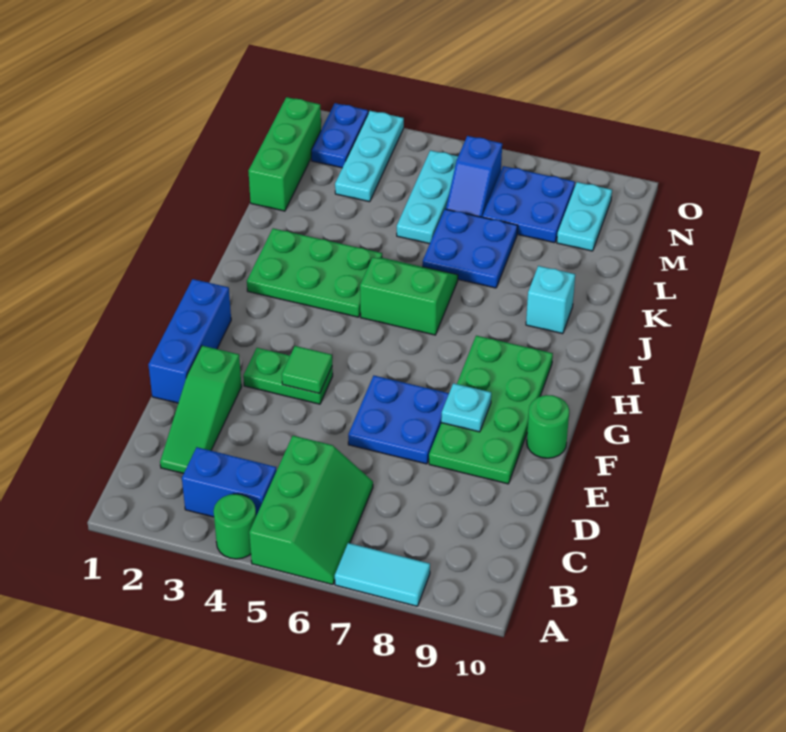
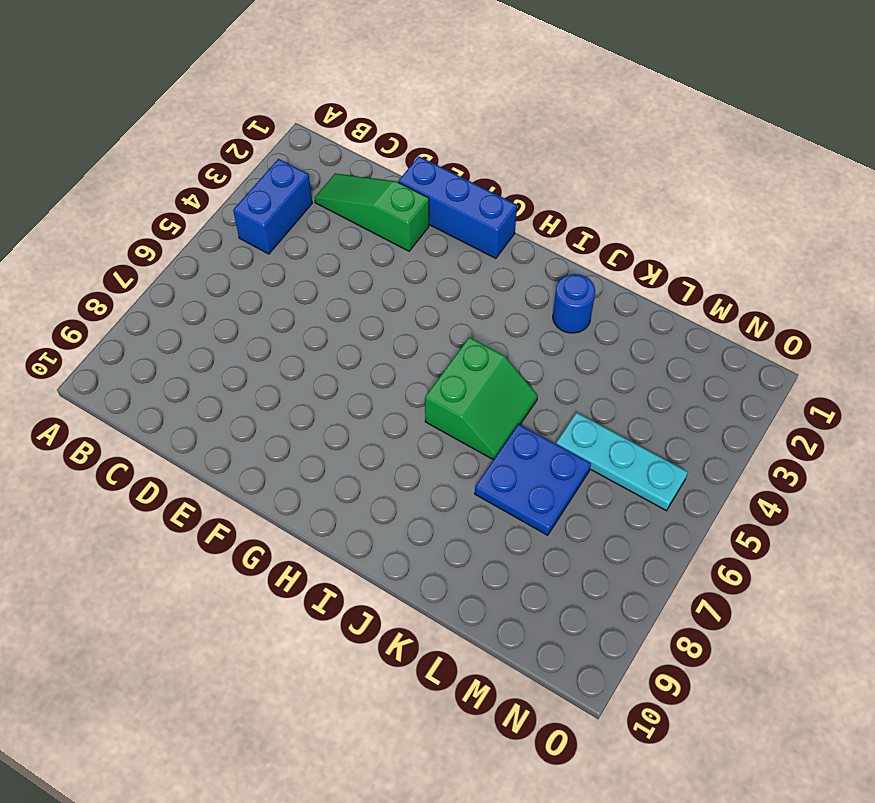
blue 1x1 round brick [553,274,595,333] -> green 2x3 plate [247,228,383,317]
none -> green 1x1 round brick [214,494,256,559]
none -> green 2x3 slope [249,436,373,585]
none -> cyan 1x2 tile [335,543,430,606]

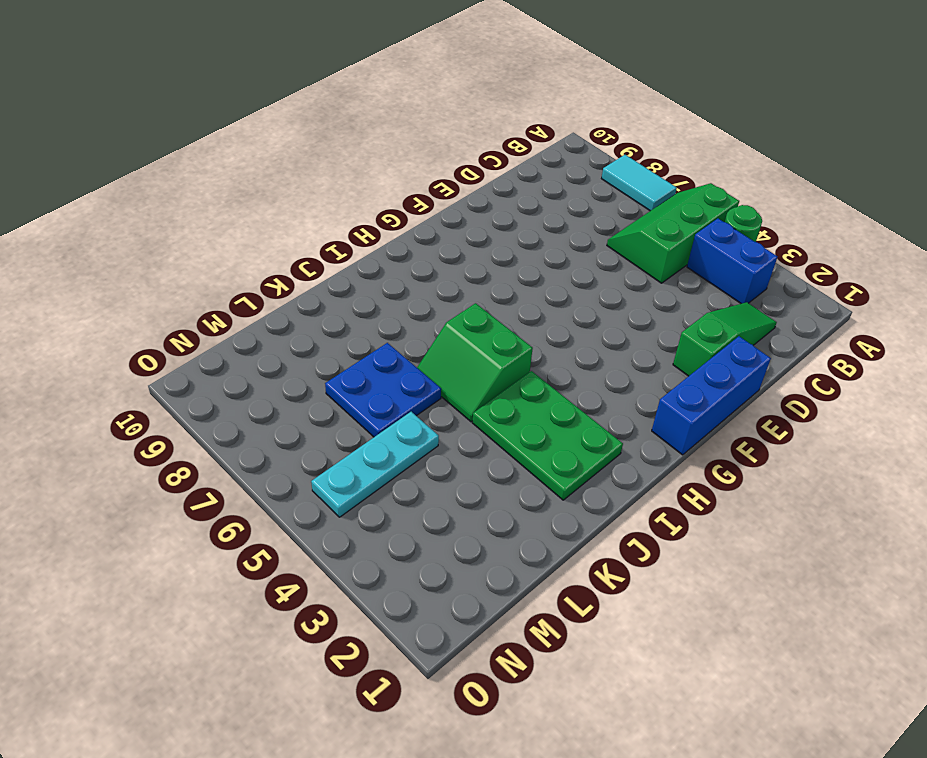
none -> blue 2x2 plate [348,376,449,464]
none -> green 2x4 plate [429,336,553,484]
none -> green 1x2 plate [243,348,333,404]

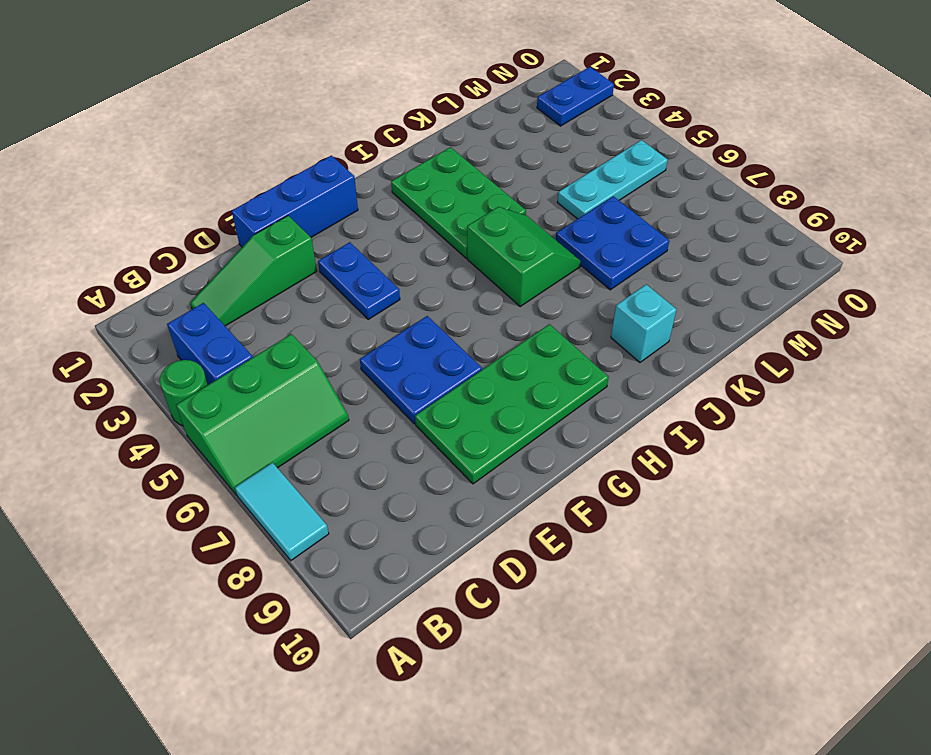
blue 1x2 plate [318,242,400,320] -> green 1x2 plate [243,348,333,404]
none -> green 1x1 round brick [527,395,569,458]
none -> green 1x3 brick [249,97,321,211]
none -> cyan 1x3 plate [335,111,404,202]

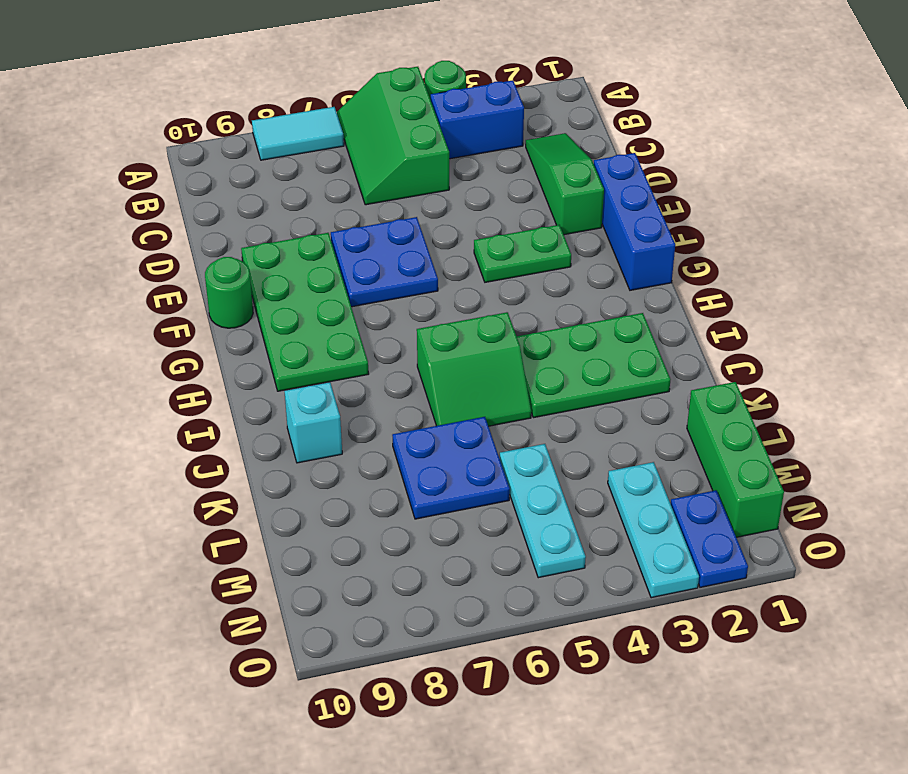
none -> blue 1x2 slope [446,136,502,217]
none -> blue 2x2 plate [482,166,575,243]
none -> cyan 1x2 plate [557,182,612,251]

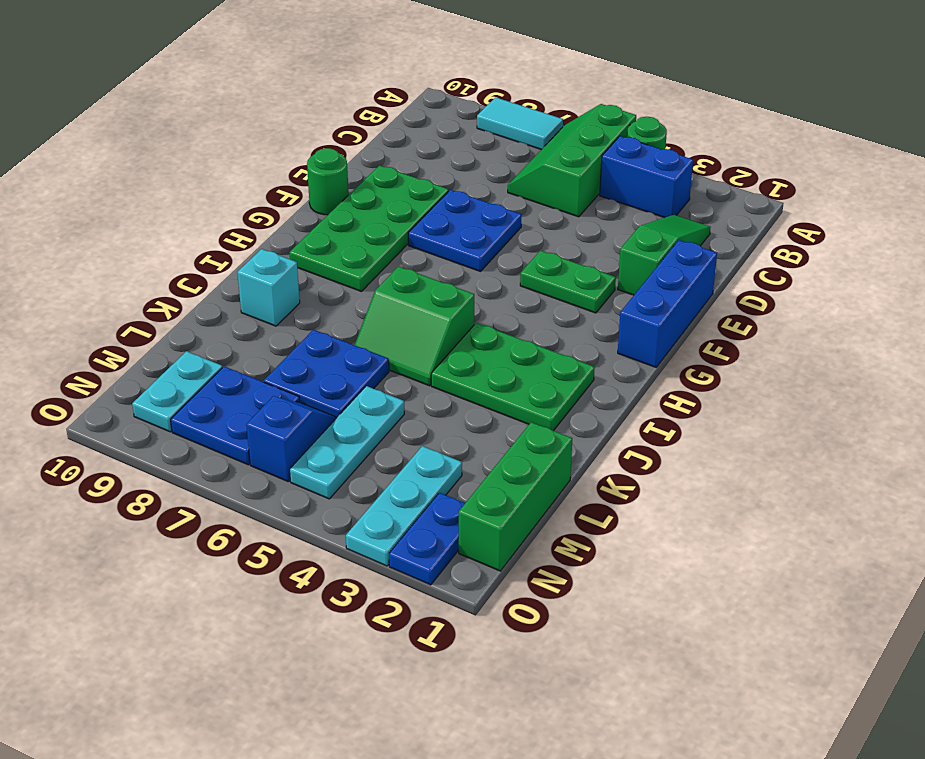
none -> green 1x1 tile [282,346,332,393]
none -> cyan 1x1 plate [441,383,491,432]

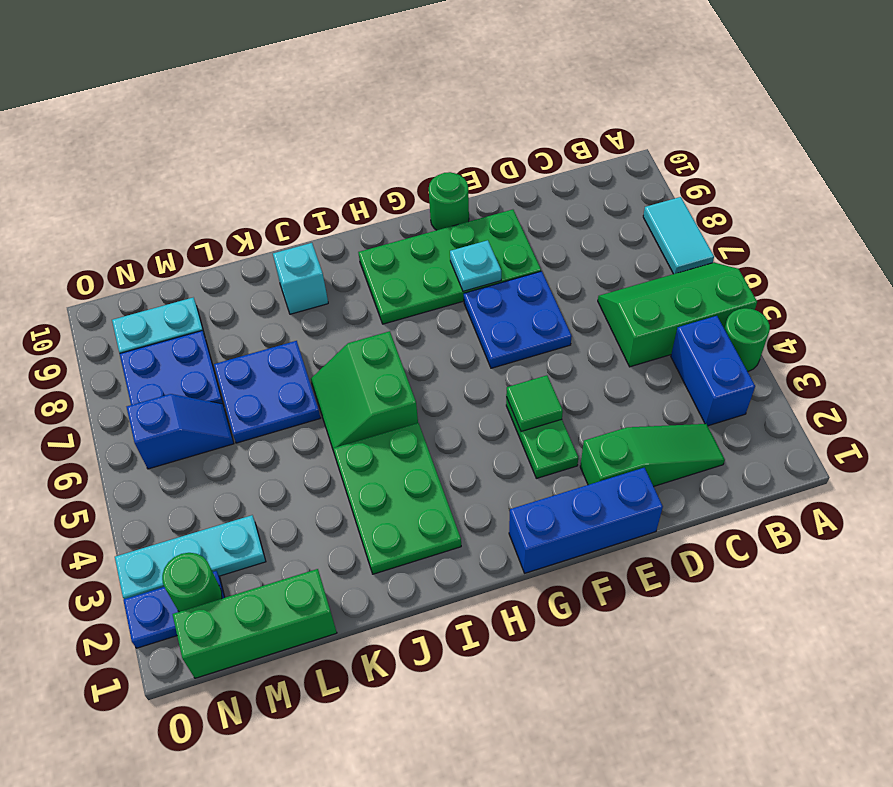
green 1x1 round brick [162,553,222,612] -> none
none -> cyan 1x3 plate [397,150,458,244]

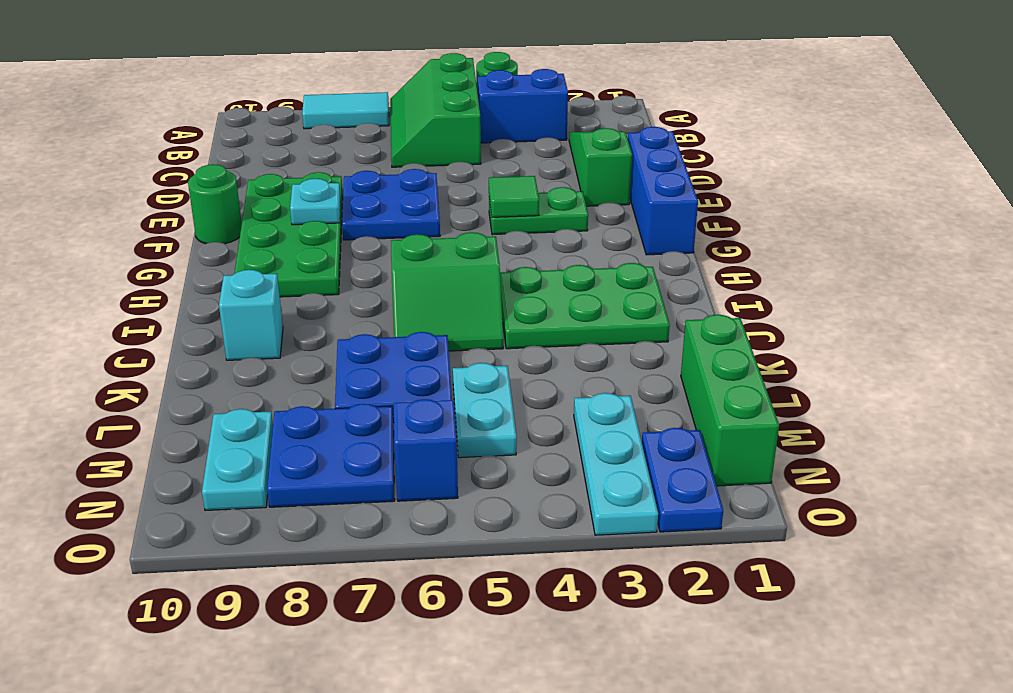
cyan 1x2 plate [453,363,517,458] -> cyan 1x3 plate [397,150,458,244]

